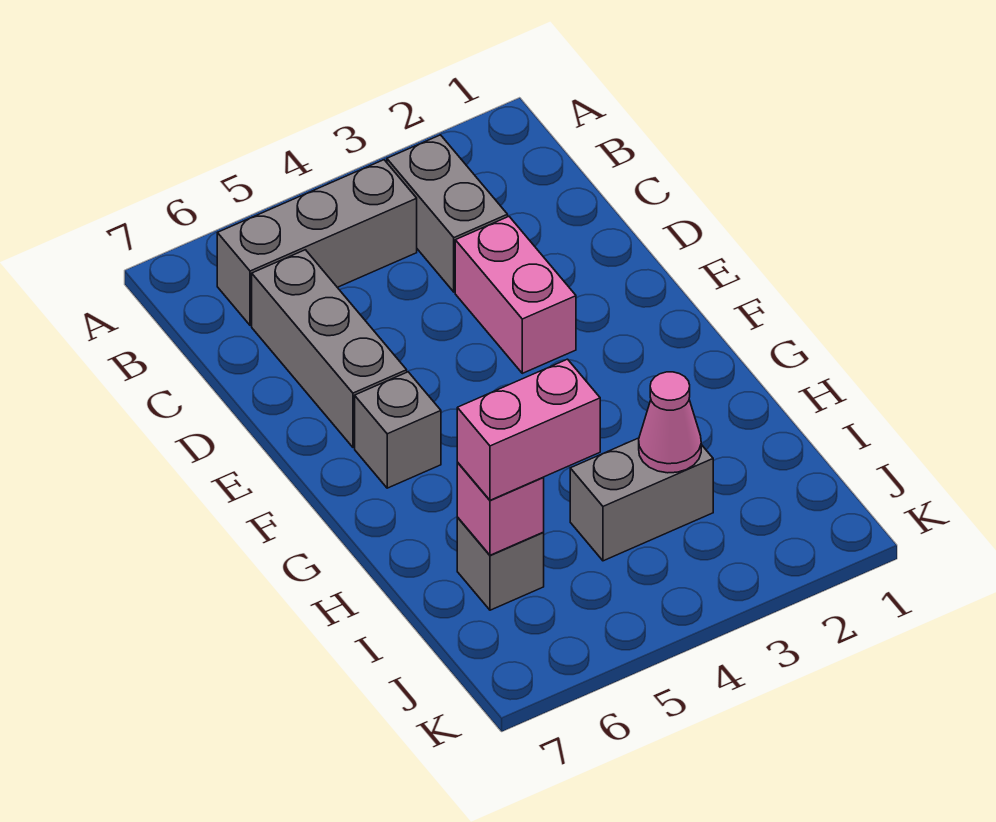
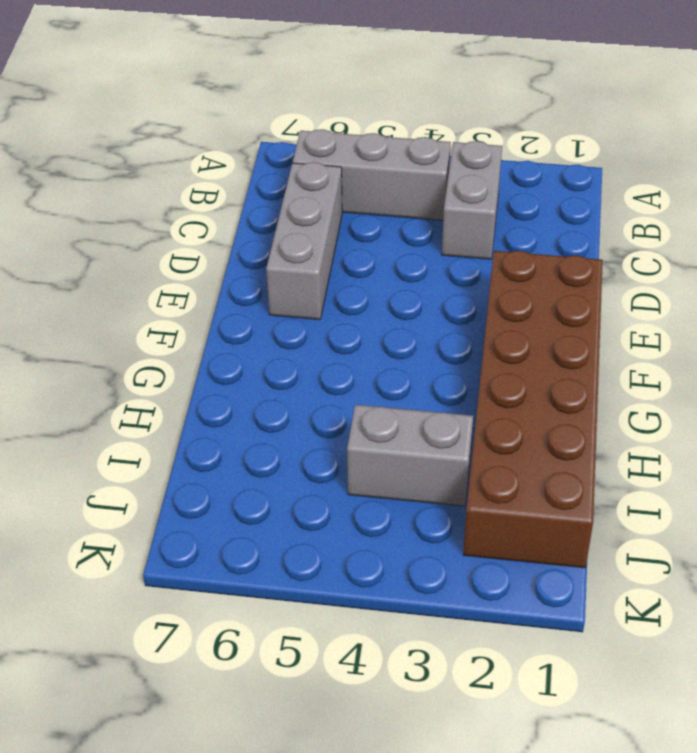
brown 2x6 brick [463,251,603,568] -> none
none -> pink 1x2 brick [455,216,576,373]
none -> grey 1x1 brick [355,372,441,488]

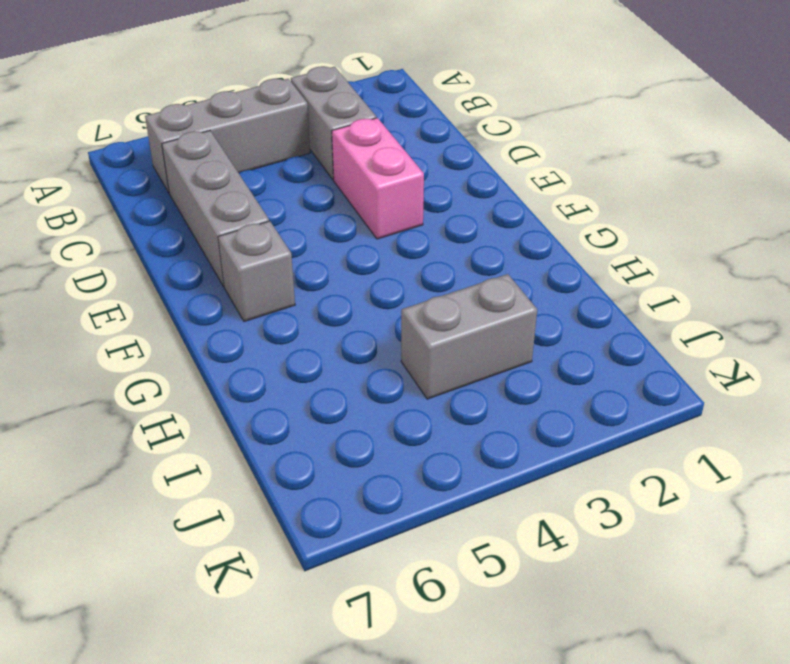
none -> grey 1x1 brick [457,518,544,610]
none -> pink 1x1 cone [639,372,701,473]

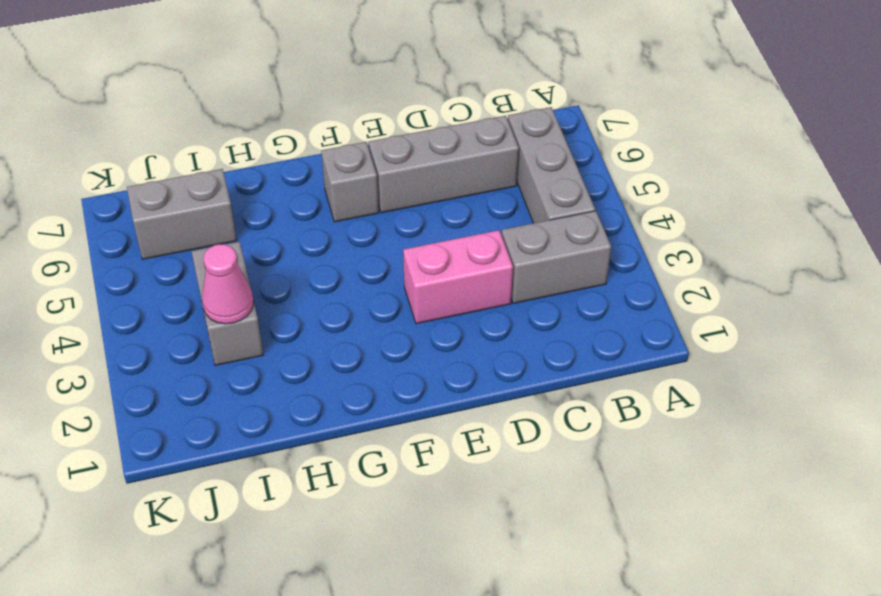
grey 1x2 brick [127,169,237,259] -> grey 1x1 brick [457,518,544,610]
none -> pink 1x1 brick [457,463,544,555]
none -> pink 1x2 brick [457,359,600,500]

